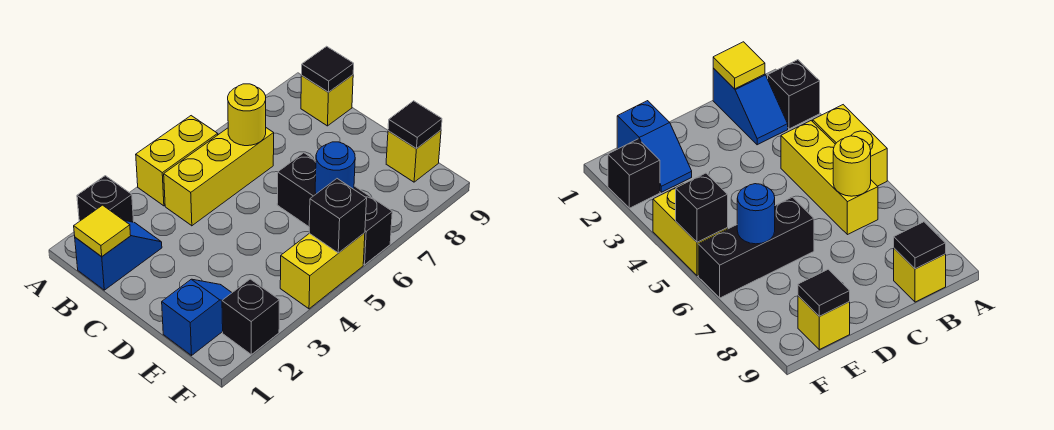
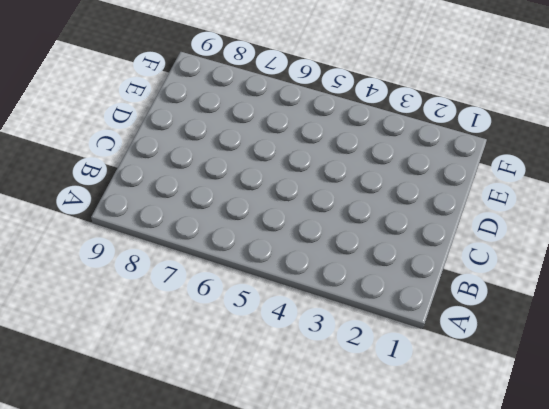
none -> black 1x1 brick [77,176,134,222]
none -> yellow 1x2 brick [136,116,218,206]
none -> blue 1x2 slope [75,220,162,290]

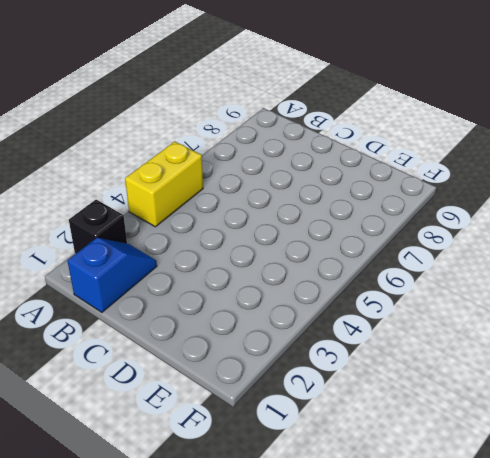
none -> yellow 1x3 brick [164,128,274,226]
none -> yellow 1x1 brick [301,75,353,126]
none -> black 1x3 brick [277,153,392,265]

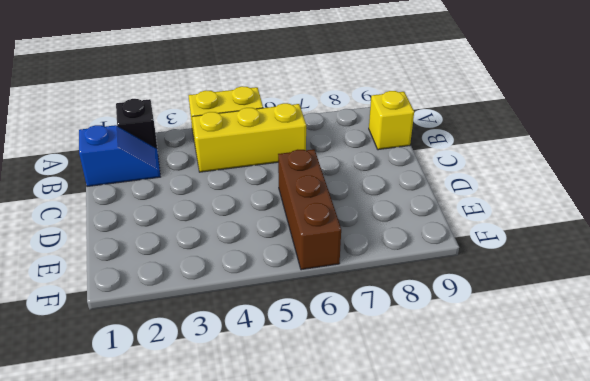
brown 1x3 brick [278,149,341,270] -> black 1x3 brick [277,153,392,265]
none -> blue 1x2 slope [162,279,232,355]
none -> yellow 1x1 brick [386,130,441,182]
none -> black 1x1 brick [222,279,279,354]

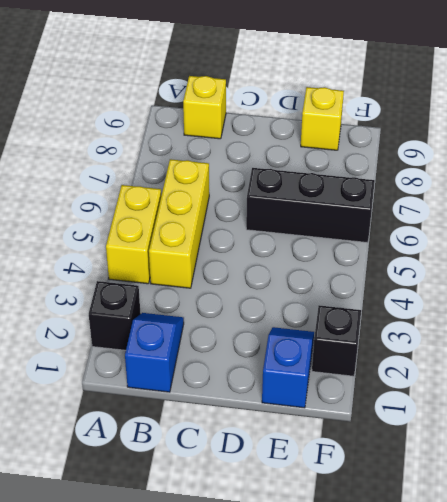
none -> yellow 1x2 brick [280,233,365,309]
none -> yellow 1x1 tile [74,205,131,257]
none -> yellow 1x1 round brick [228,84,266,146]

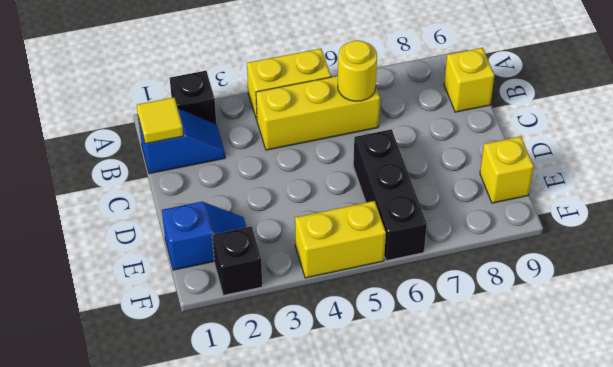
none -> black 1x1 tile [301,46,354,92]
none -> blue 1x1 round brick [315,142,355,194]
none -> black 1x1 tile [388,101,442,148]

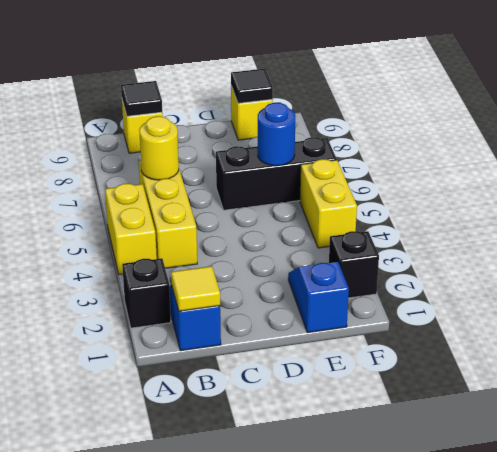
none -> black 1x1 brick [309,179,367,253]

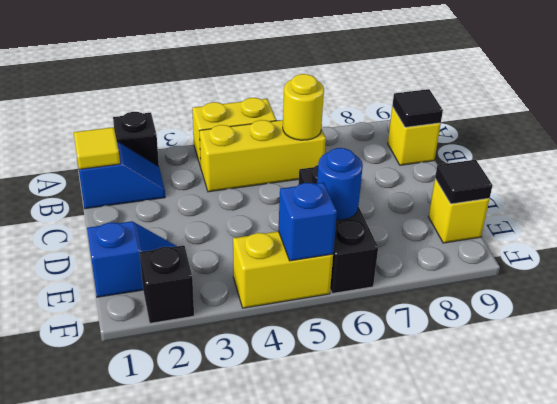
blue 1x1 brick [278,182,337,261] -> black 1x1 brick [309,179,367,253]

